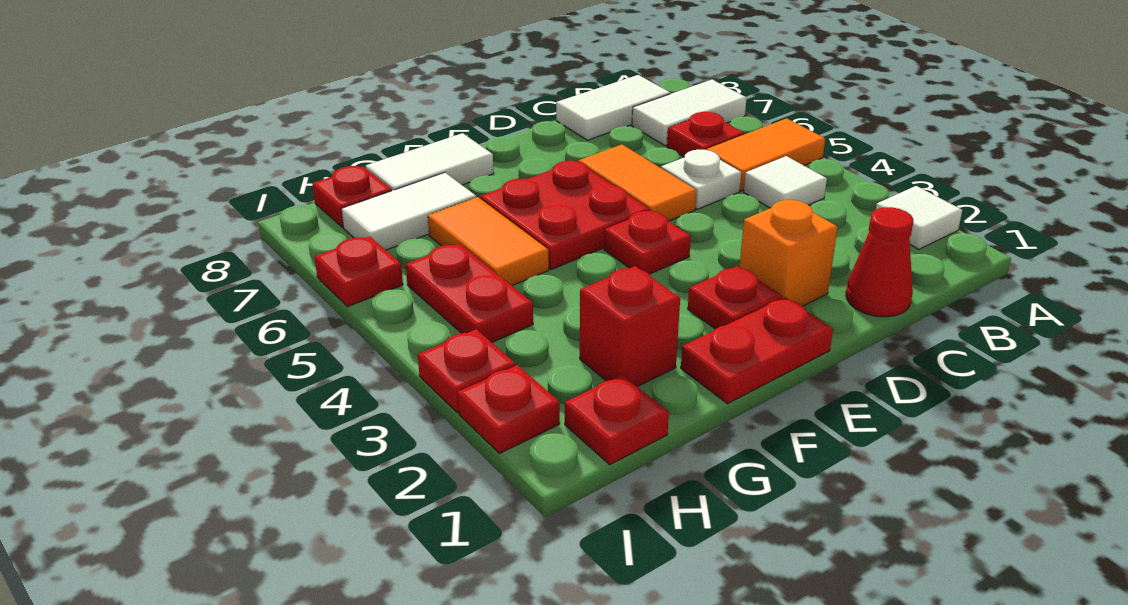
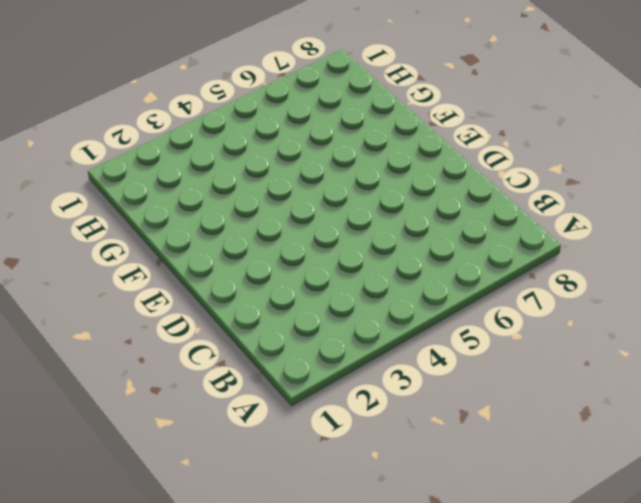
none -> white 1x1 tile [876,186,962,249]
none -> orange 1x2 tile [706,118,825,191]
none -> white 1x2 tile [632,80,747,146]

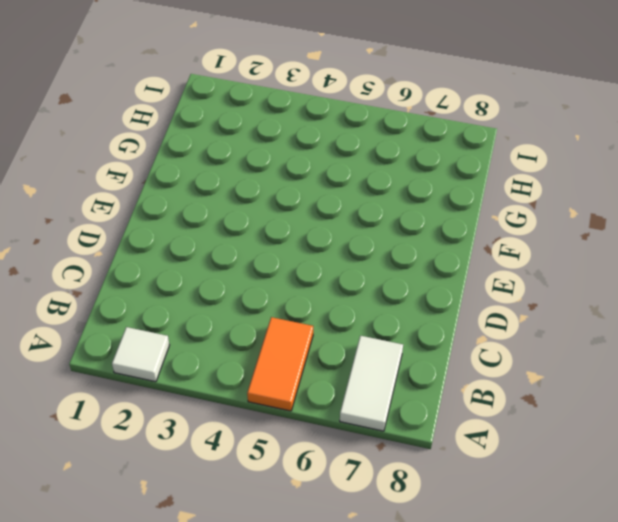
none -> white 1x1 tile [744,156,827,208]
none -> red 1x1 plate [667,112,744,157]
none -> white 1x2 tile [556,75,670,140]

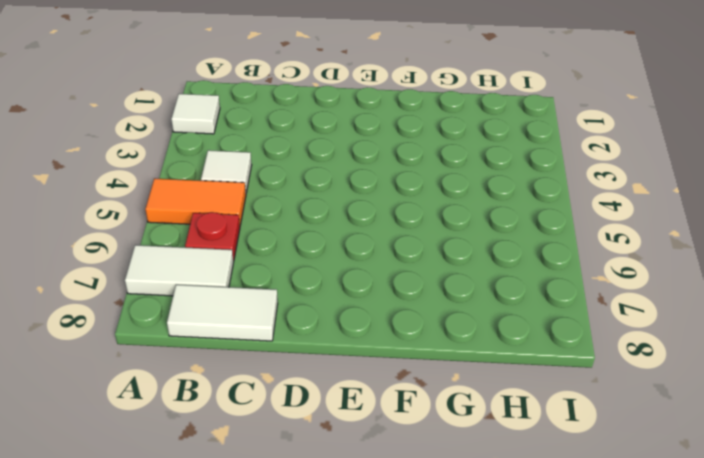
none -> red 1x1 cone [846,207,913,317]
none -> white 1x1 plate [661,149,741,209]
none -> orange 1x1 brick [739,200,838,306]

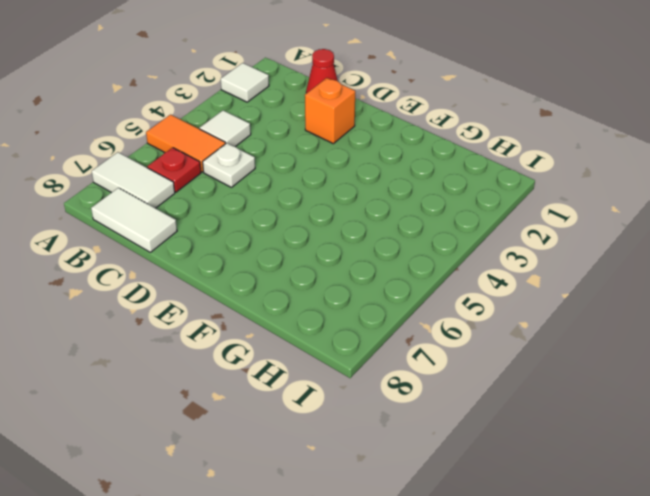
none -> orange 1x2 tile [578,145,697,221]
none -> red 1x2 plate [681,297,833,404]
none -> red 1x1 plate [688,266,782,329]

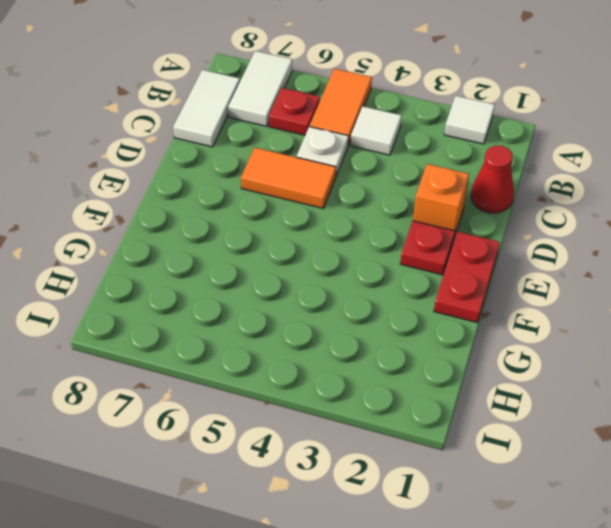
none -> red 1x1 plate [604,210,691,274]
none -> red 2x2 plate [480,161,650,269]
none -> white 1x2 tile [366,133,494,191]

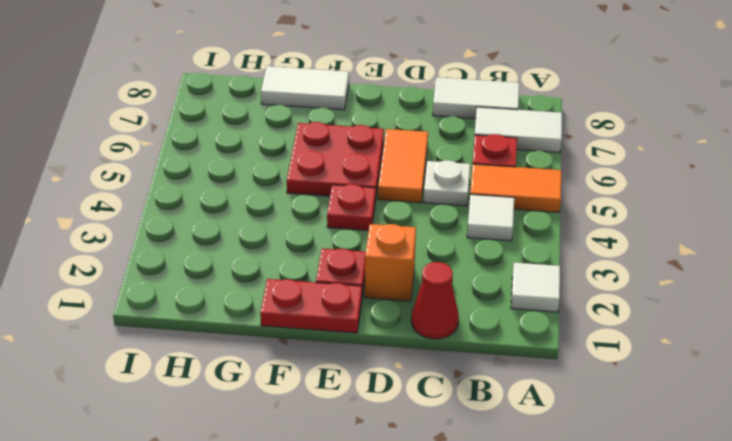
none -> red 1x1 brick [580,266,680,387]
none -> orange 1x2 tile [428,197,549,286]
none -> white 1x2 tile [342,173,476,250]

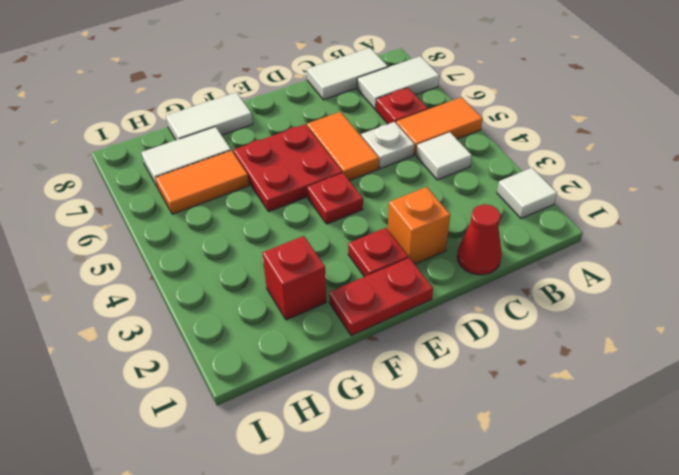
orange 1x2 tile [156,150,249,214] -> orange 1x2 tile turned to [428,197,549,286]
none -> red 1x1 plate [565,375,669,465]
none -> red 1x2 plate [406,244,533,342]
none -> red 1x1 plate [312,166,392,228]

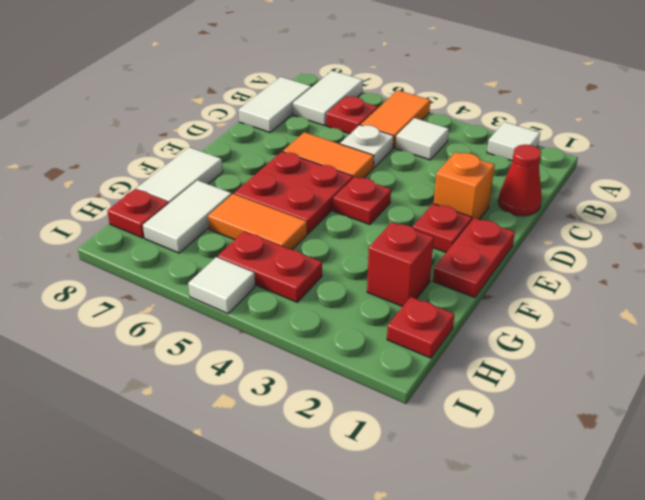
white 1x1 tile [188,257,255,314] -> none
none -> red 1x1 plate [458,365,560,454]
none -> red 1x1 plate [418,329,515,412]
none -> red 1x1 plate [315,236,403,307]

